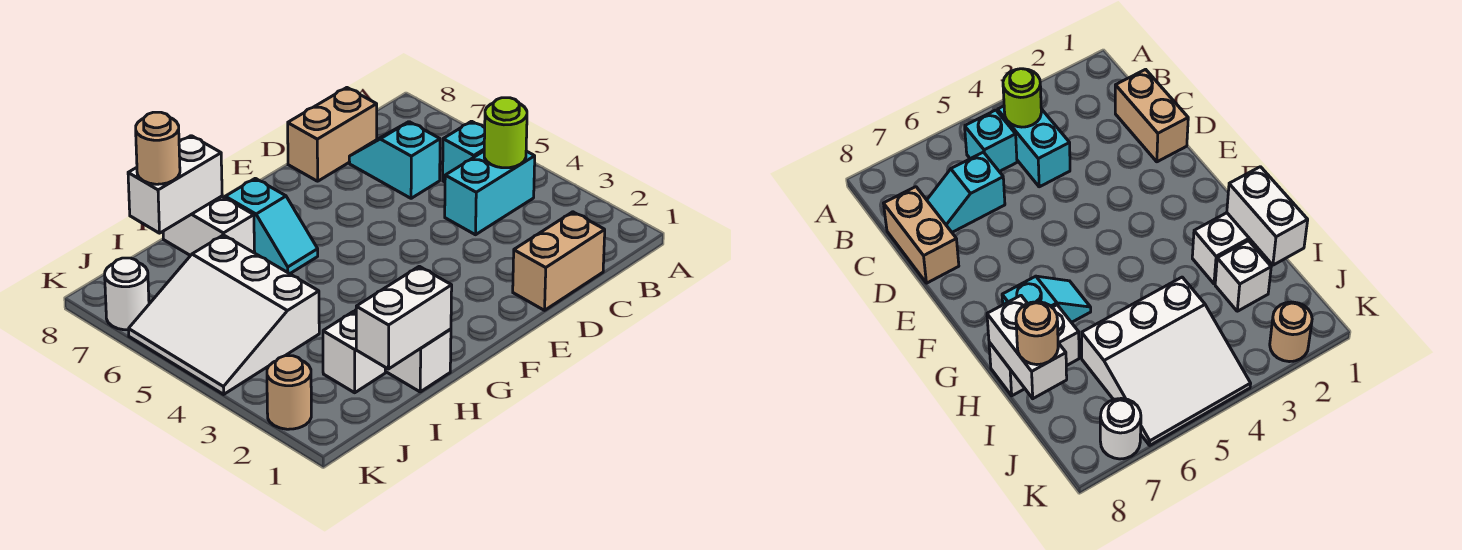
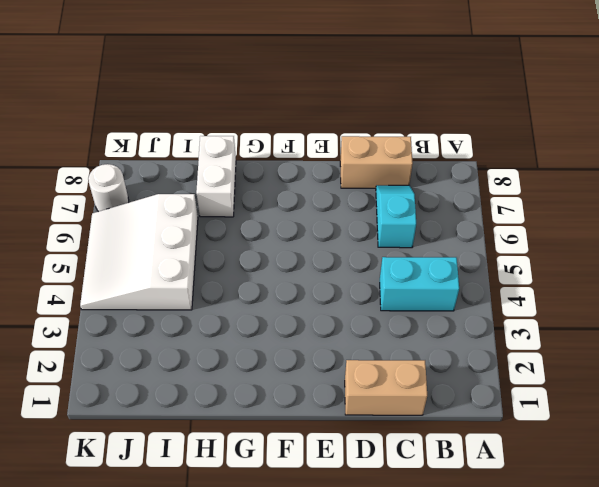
none -> cyan 1x1 brick [443,121,485,182]
none -> cyan 1x2 slope [225,178,318,274]
none -> white 1x2 brick [355,310,451,392]

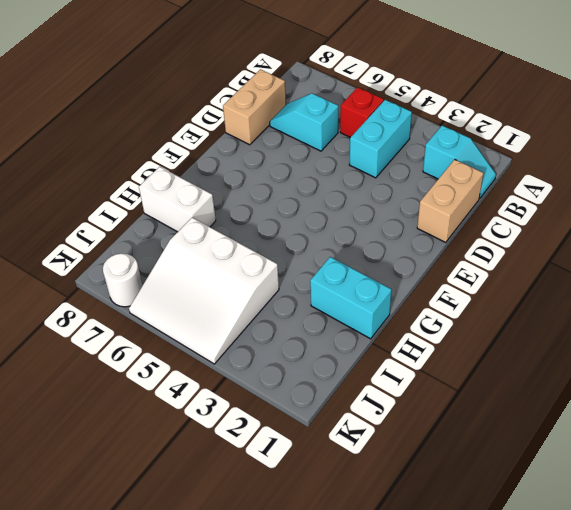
cyan 1x2 slope [423,126,496,199] -> cyan 1x2 slope moved to [225,178,318,274]
red 1x1 brick [340,87,384,137] -> cyan 1x1 brick [443,121,485,182]
cyan 1x2 brick [310,257,391,339] -> white 1x2 brick [355,310,451,392]
none -> white 1x1 brick [323,311,385,393]
none -> tan 1x1 round brick [267,356,311,429]
none -> lime 1x1 round brick [484,98,527,168]

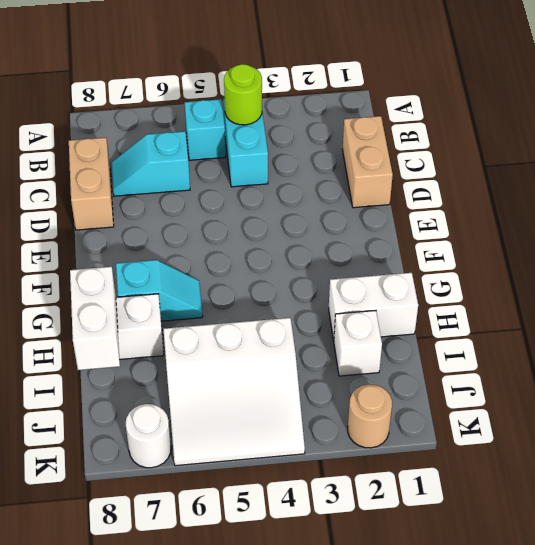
none -> white 1x2 brick [356,266,452,369]
none -> tan 1x1 round brick [136,112,180,184]

